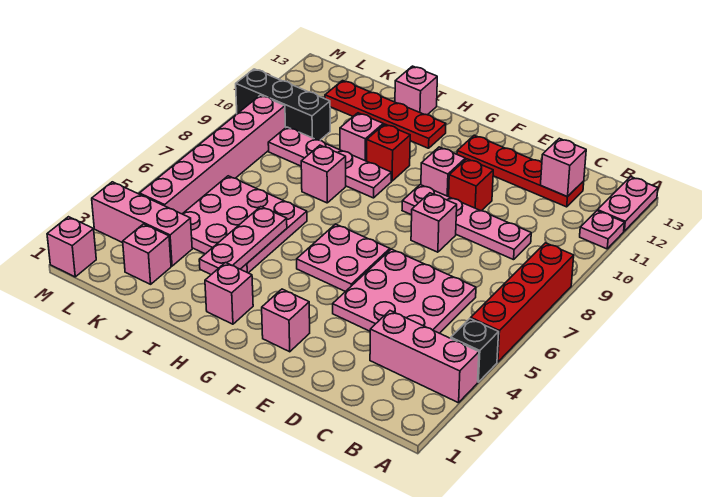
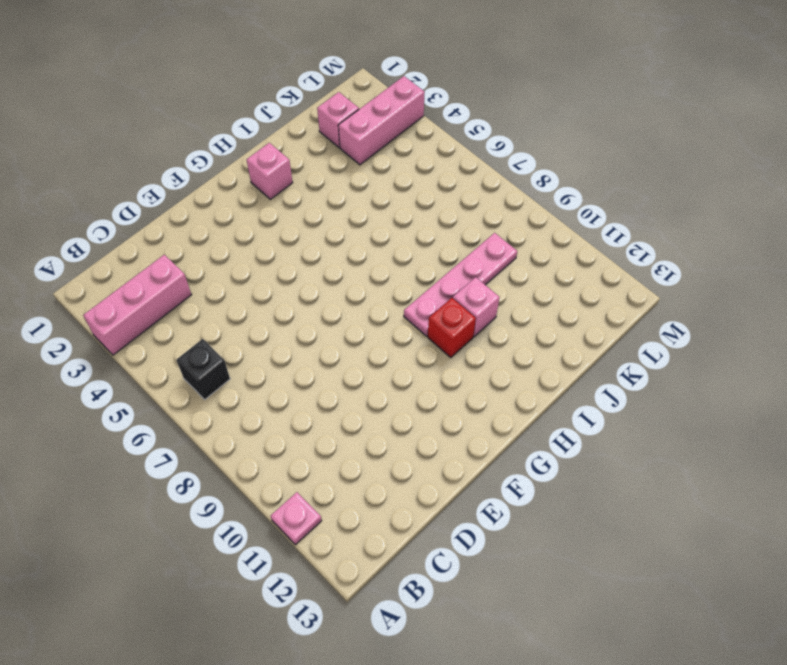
black 1x1 brick [176,339,230,399] -> black 1x1 brick moved to [451,319,499,382]
none -> red 1x4 brick [471,243,574,362]
none -> pink 1x2 plate [598,177,658,231]
none -> pink 3x3 plate [333,249,476,333]

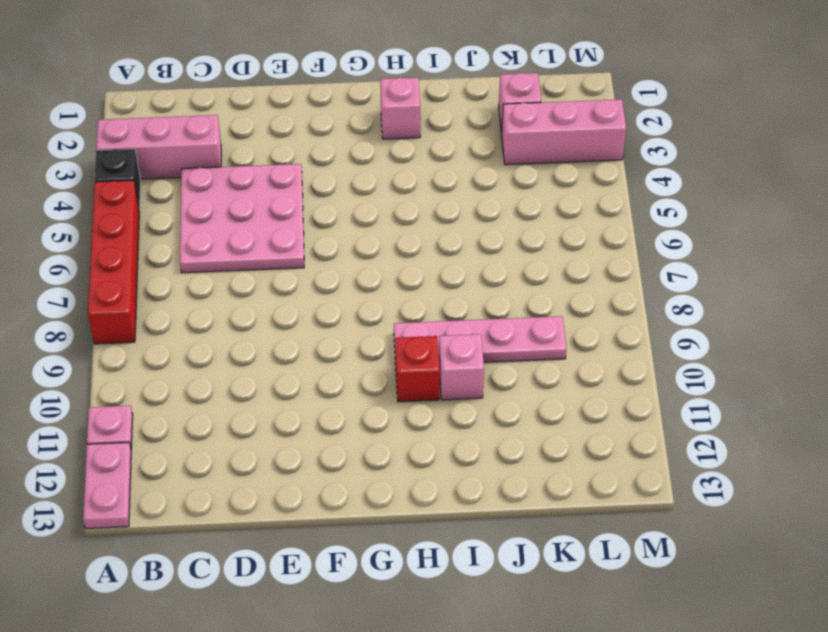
none -> pink 1x4 plate [402,185,531,260]
none -> red 1x4 plate [457,135,584,207]
none -> pink 1x1 brick [411,193,457,252]

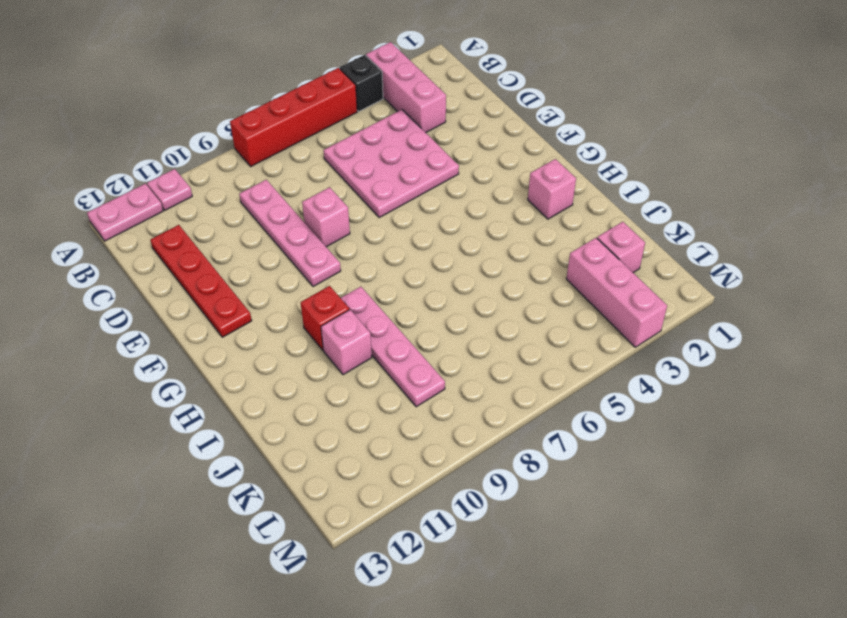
none -> red 1x1 brick [449,159,493,211]
none -> pink 1x1 brick [262,289,310,352]
none -> pink 2x2 plate [297,224,390,292]

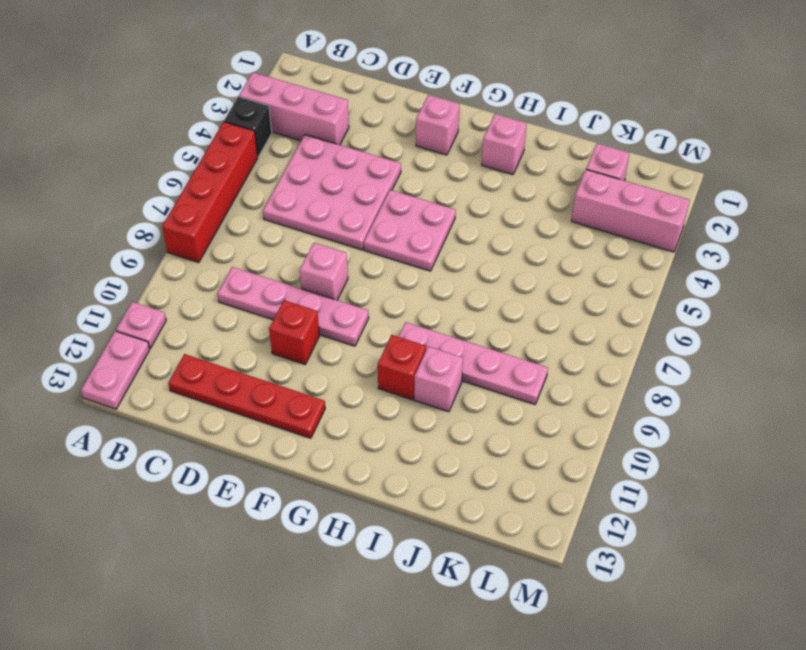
none -> pink 1x1 brick [421,147,465,197]
none -> red 1x4 plate [325,81,446,148]
none -> pink 3x3 plate [183,176,307,273]

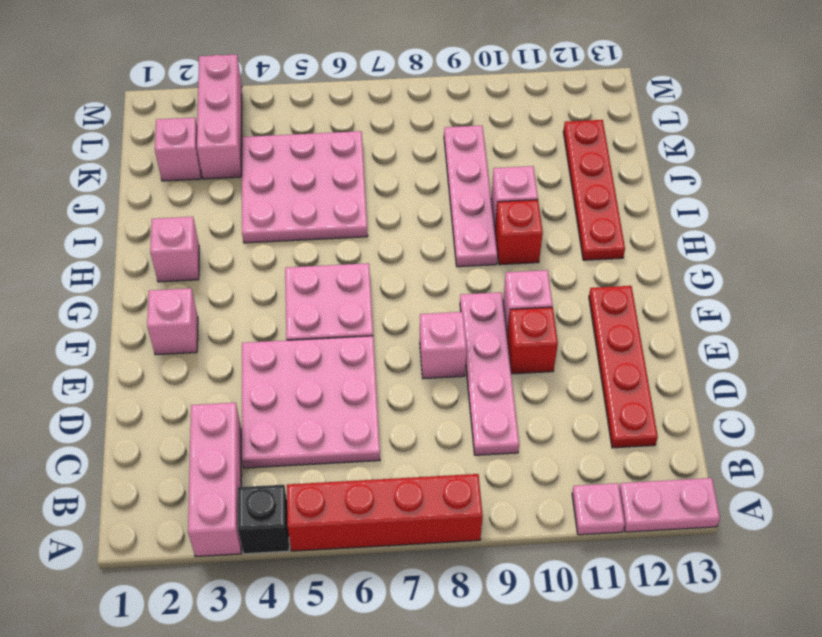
none -> pink 1x1 brick [301,145,346,203]
none -> pink 1x1 brick [395,66,437,115]
none -> black 1x3 brick [236,69,330,140]

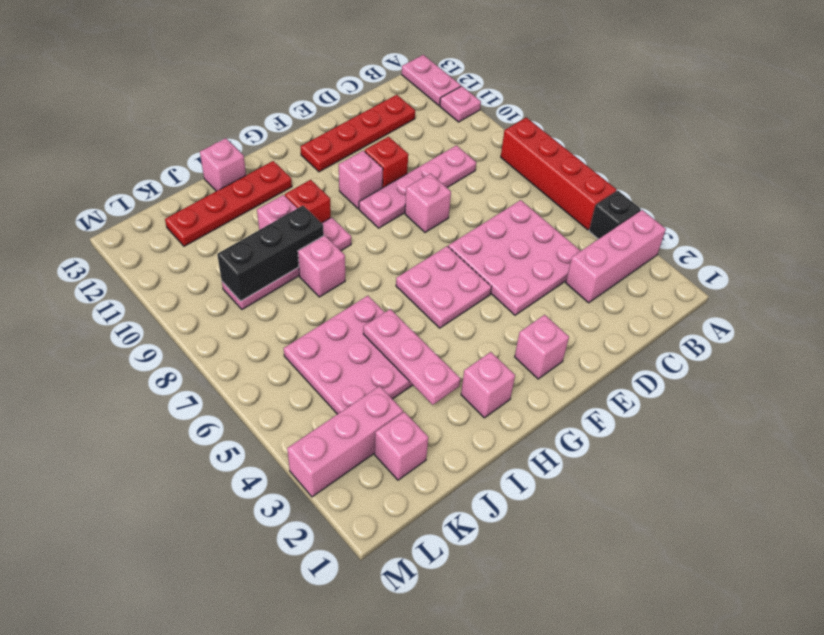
black 1x3 brick [217,206,324,301] -> black 1x3 brick moved to [236,69,330,140]
none -> pink 1x6 brick [139,95,285,214]
none -> pink 1x1 brick [47,217,96,277]
none -> pink 1x1 brick [541,138,586,197]

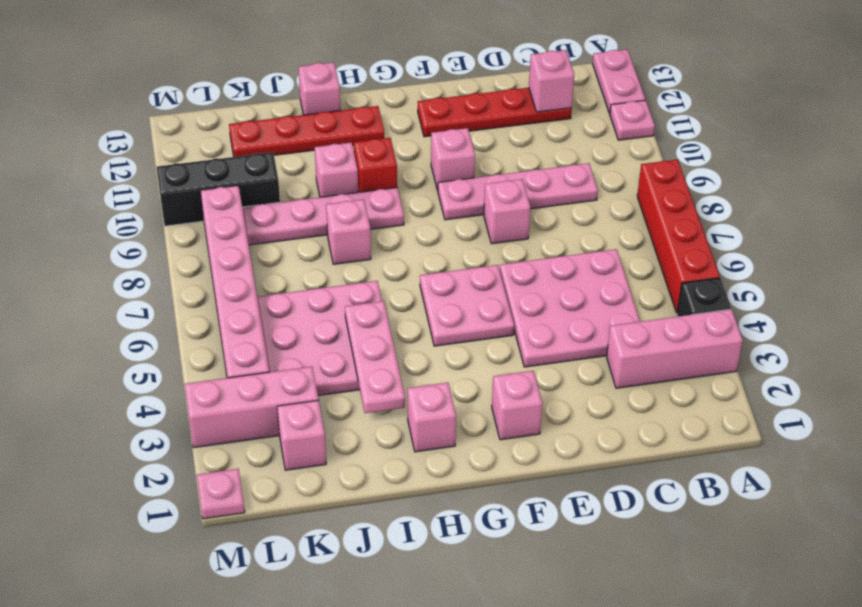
pink 1x1 plate [197,469,245,519] -> pink 1x1 brick [47,217,96,277]
none -> red 1x1 brick [449,159,493,211]

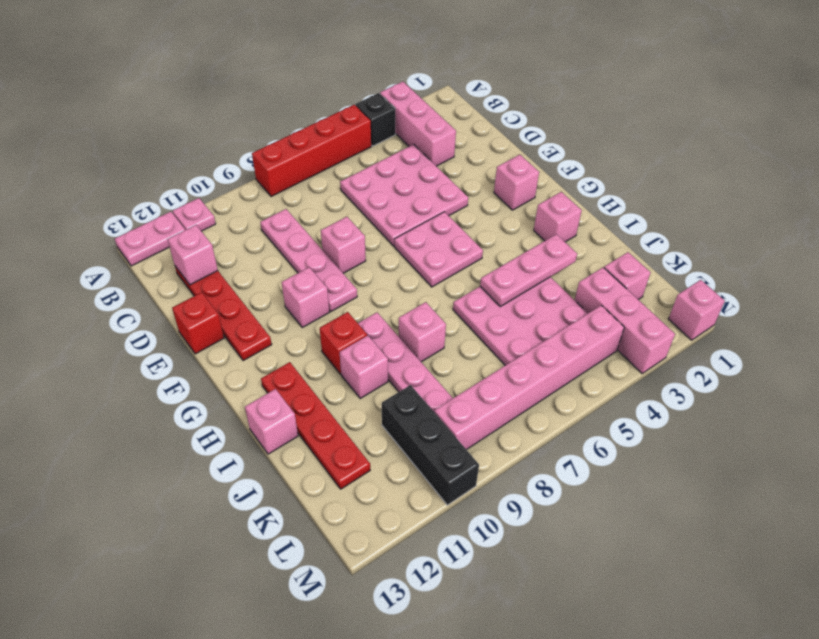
red 1x1 brick [172,292,224,354] -> red 1x1 brick moved to [449,159,493,211]

